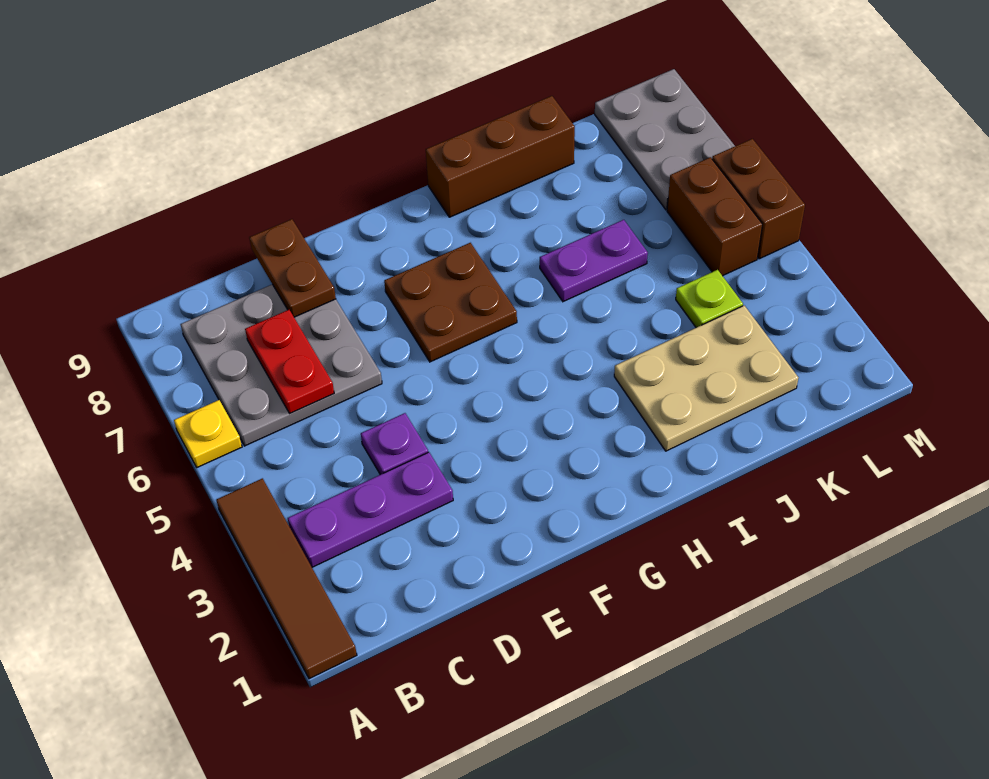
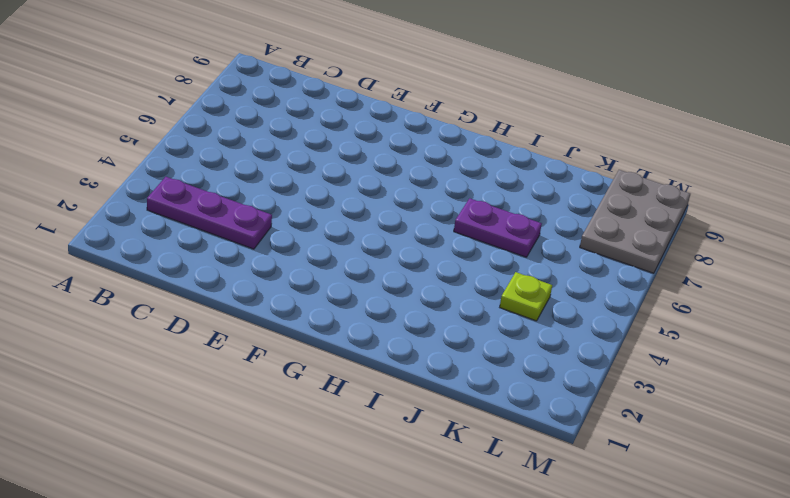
none -> brown 1x4 tile [217,478,357,679]
none -> yellow 1x1 plate [174,400,242,467]
none -> grey 3x3 plate [180,284,382,446]

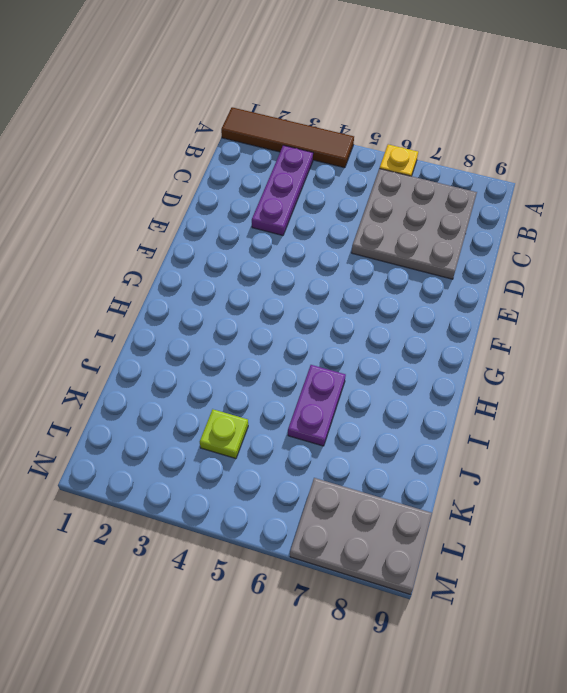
none -> purple 1x1 plate [361,413,428,475]
none -> brown 2x2 plate [384,243,517,362]
none -> brown 1x3 brick [426,96,575,217]

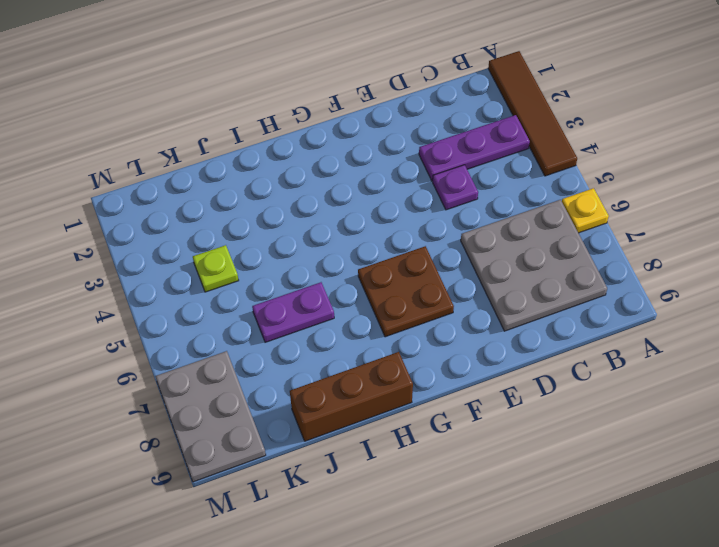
none -> tan 2x3 plate [614,306,798,451]
none -> brown 1x2 brick [667,157,762,276]
none -> brown 1x2 brick [712,139,805,259]

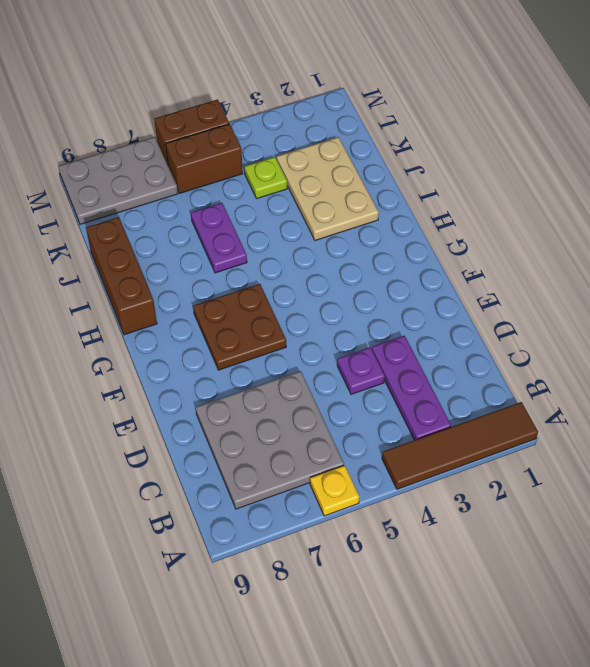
none -> red 1x2 plate [245,310,334,413]
none -> brown 1x2 plate [249,219,336,317]

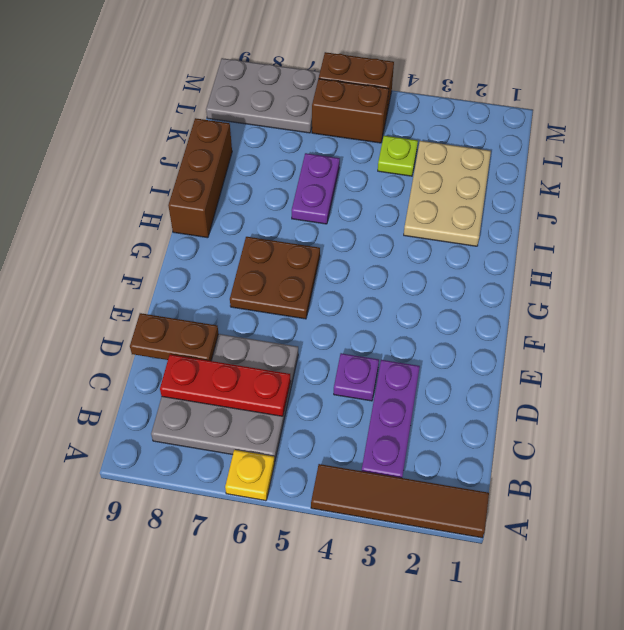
red 1x3 plate [160,355,291,416] -> red 1x2 plate [245,310,334,413]

